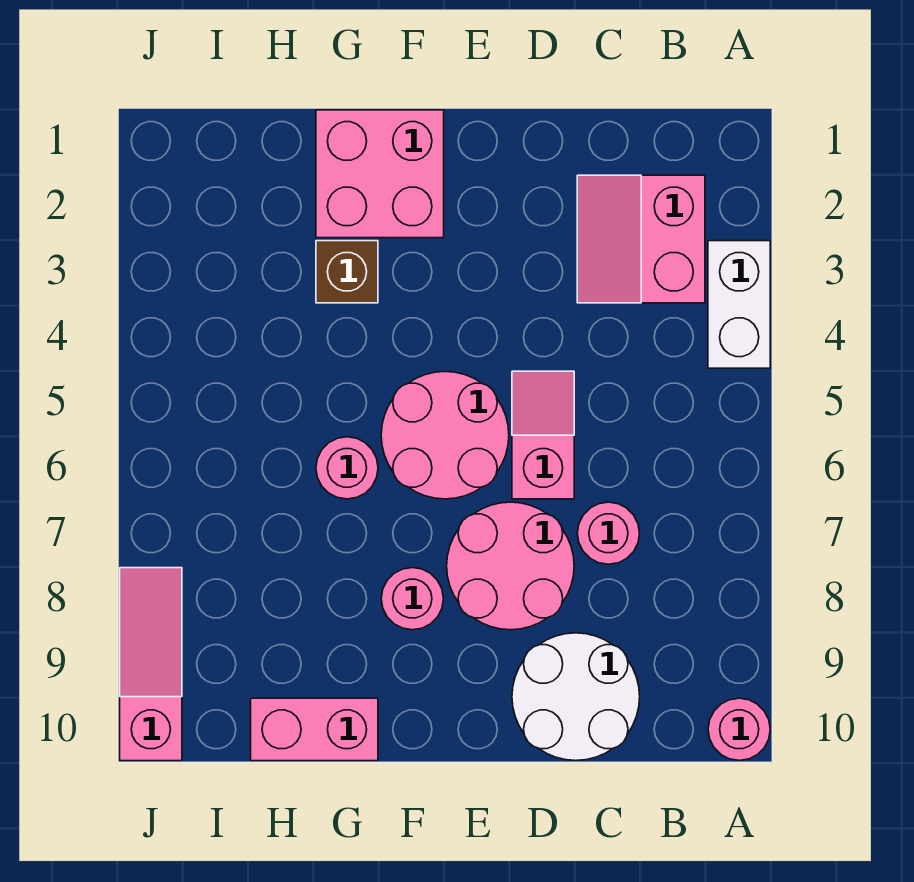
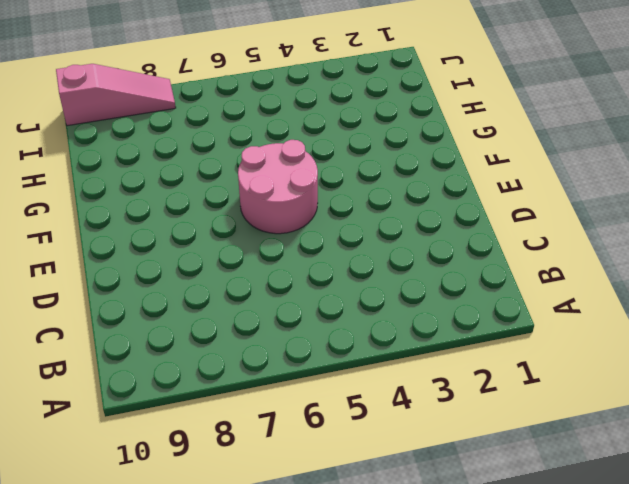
none -> white 1x2 brick [708,241,770,368]
none -> pink 1x1 round brick [708,698,770,760]
none -> pink 2x2 slope [577,175,705,303]

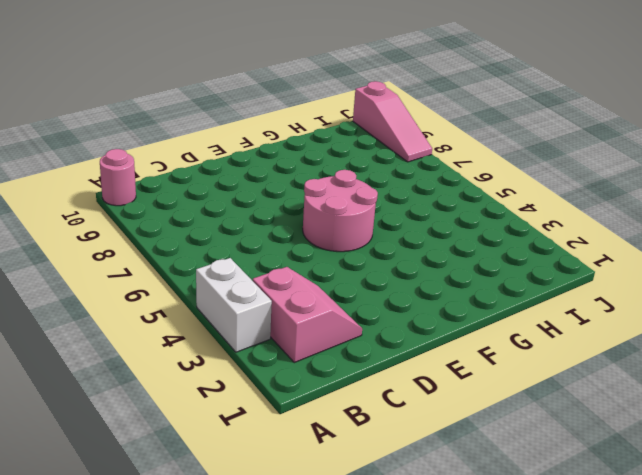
none -> pink 1x1 round brick [577,502,640,564]
none -> white 2x2 round brick [512,633,640,761]
none -> pink 1x2 slope [512,371,574,499]

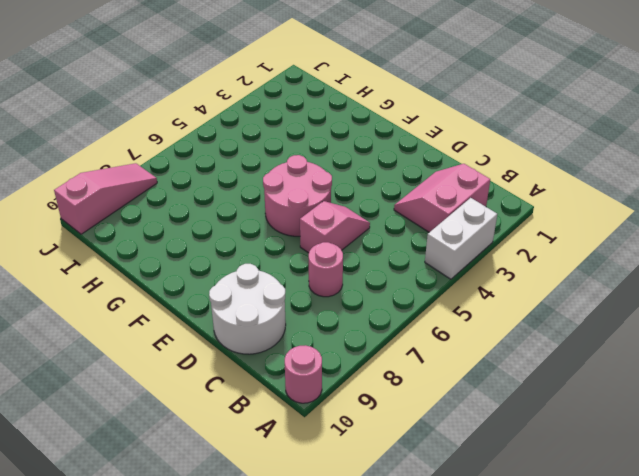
none -> pink 2x2 round brick [447,502,574,630]
none -> pink 2x2 brick [316,110,444,238]
none -> pink 1x1 round brick [381,568,443,630]

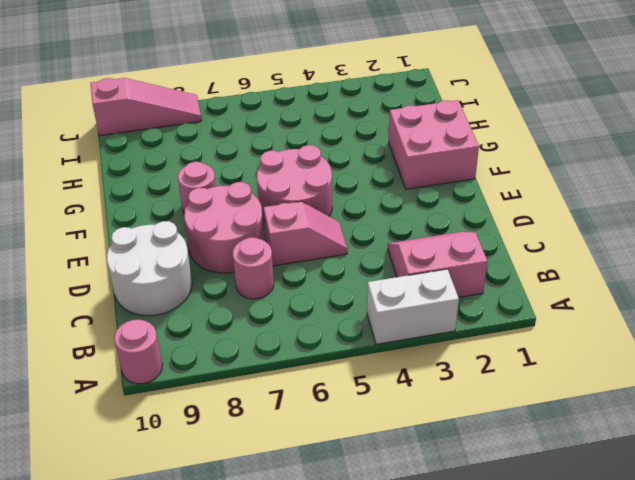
none -> brown 1x1 brick [316,241,378,303]
none -> pink 1x1 round brick [316,437,378,499]
none -> pink 1x2 brick [251,698,378,761]

